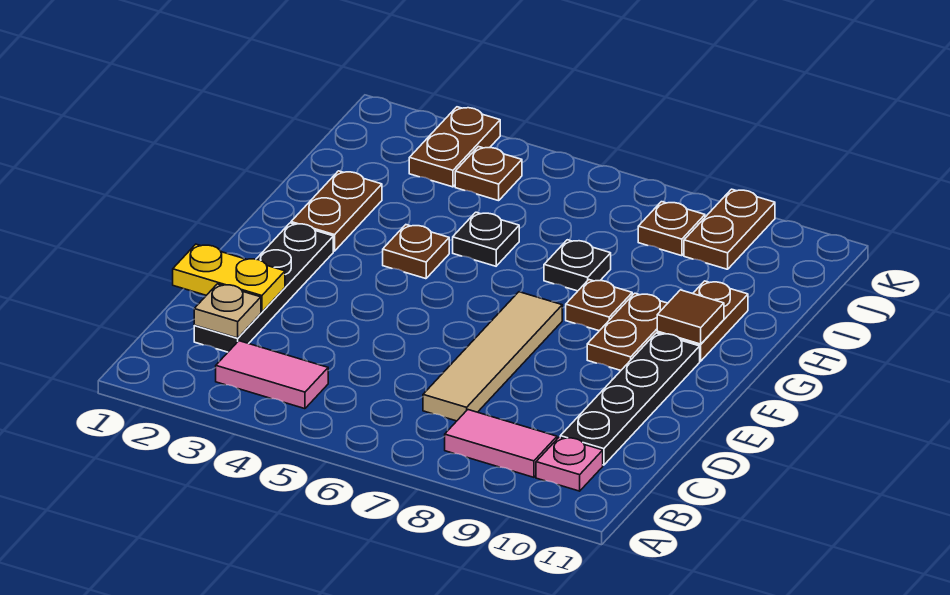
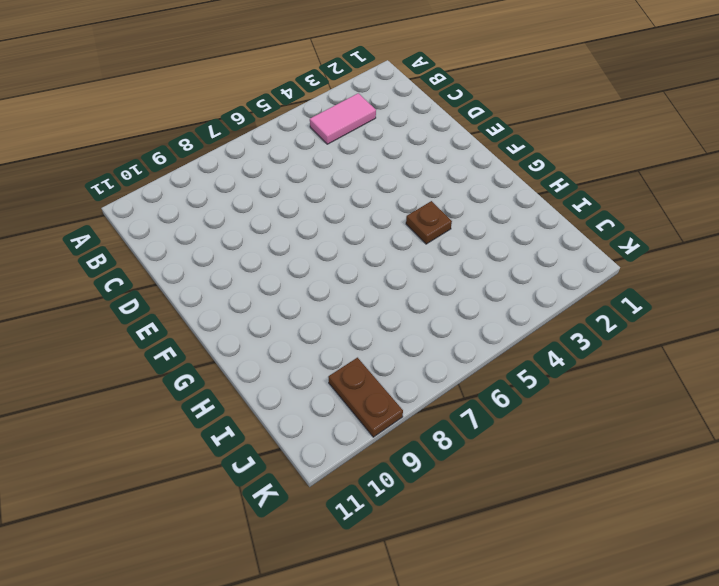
none -> pink 1x2 tile [445,410,557,477]
none -> pink 1x1 plate [536,437,603,491]
none -> black 1x4 plate [194,223,333,352]

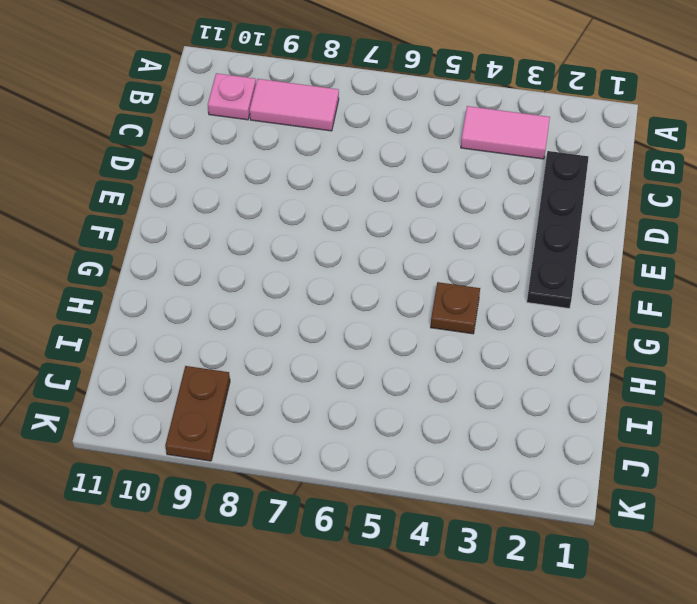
none -> tan 1x4 tile [423,292,562,421]
none -> black 1x4 plate [560,333,700,465]
none -> brown 1x2 plate [587,293,668,370]

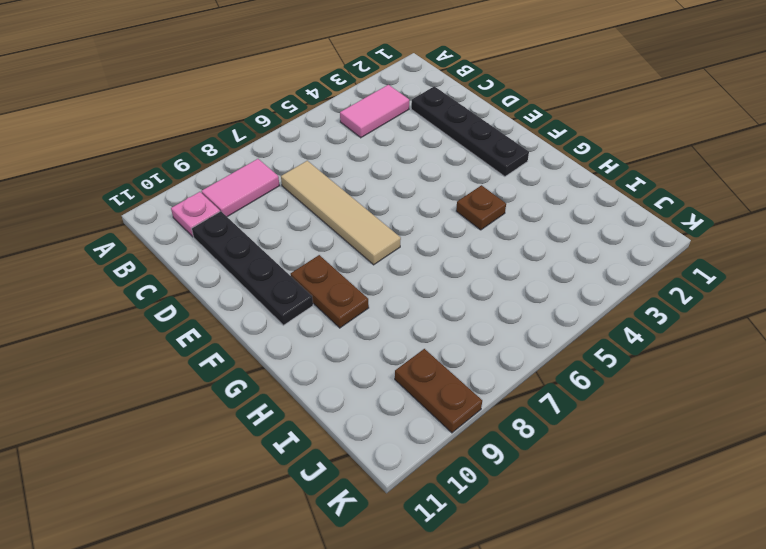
none -> brown 1x2 plate [291,171,382,251]
none -> brown 1x1 plate [566,280,632,331]
none -> brown 1x2 plate [657,281,748,361]

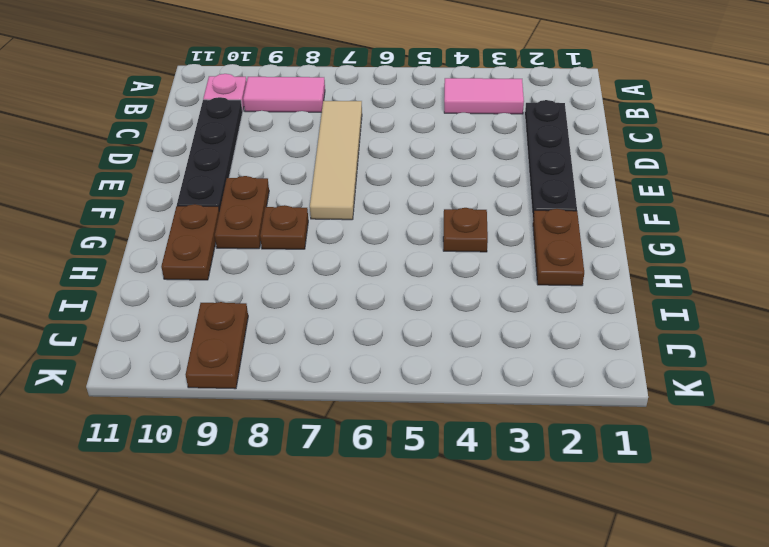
none -> black 1x1 plate [453,212,519,266]
none -> black 1x1 plate [544,240,611,291]
none -> brown 1x2 plate [409,107,500,187]

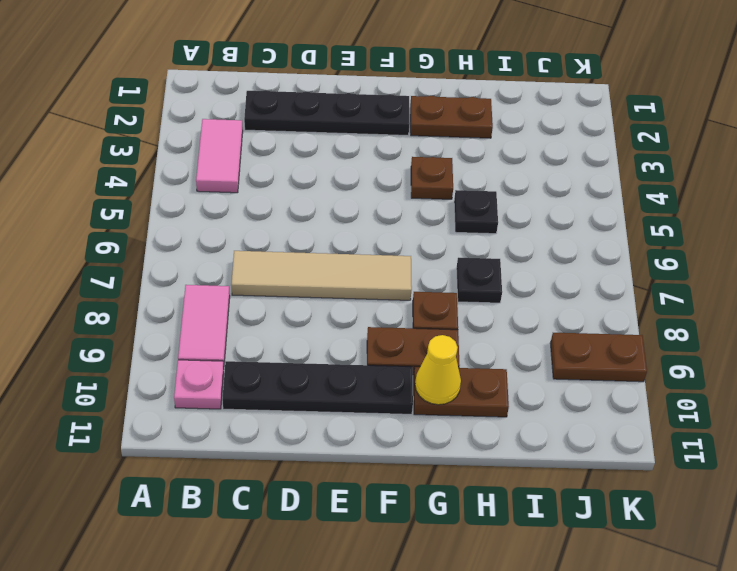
yellow 1x1 cone [415,335,461,405] -> brown 1x1 tile [657,290,724,344]
none -> brown 1x2 plate [409,107,500,187]
none -> brown 1x1 plate [455,147,522,201]
none -> brown 1x1 plate [638,202,705,256]

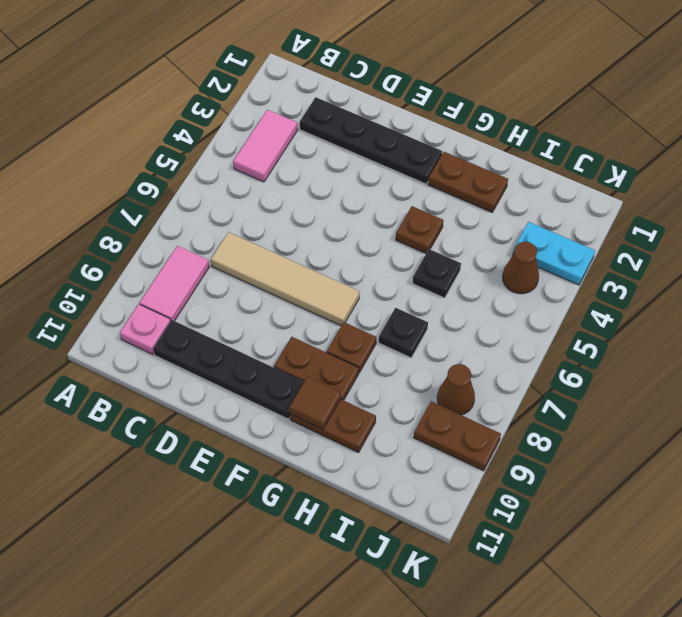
cyan 1x2 plate [512,222,595,285] -> brown 1x2 plate [409,107,500,187]
brown 1x1 cone [503,242,539,294] -> brown 1x1 plate [455,147,522,201]
brown 1x1 cone [437,364,475,415] -> brown 1x1 plate [638,202,705,256]
none -> tan 1x1 plate [194,284,261,338]
none -> yellow 1x2 plate [173,244,285,312]

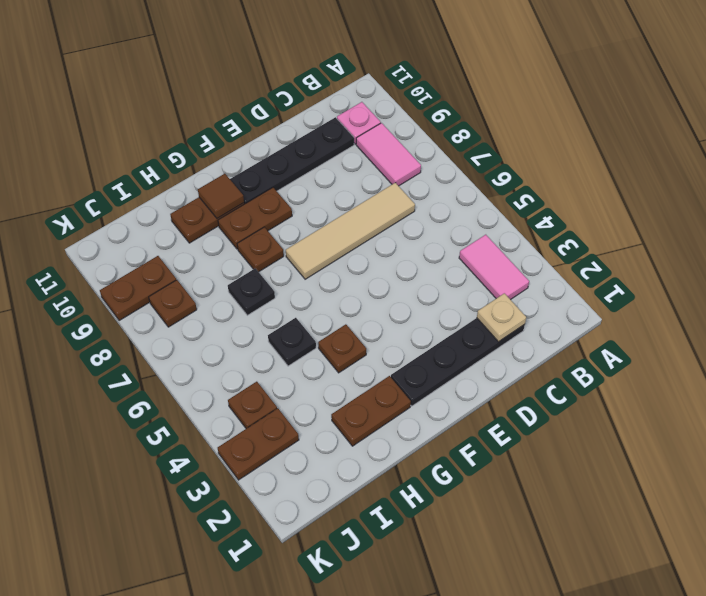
none -> yellow 1x2 plate [173,244,285,312]

